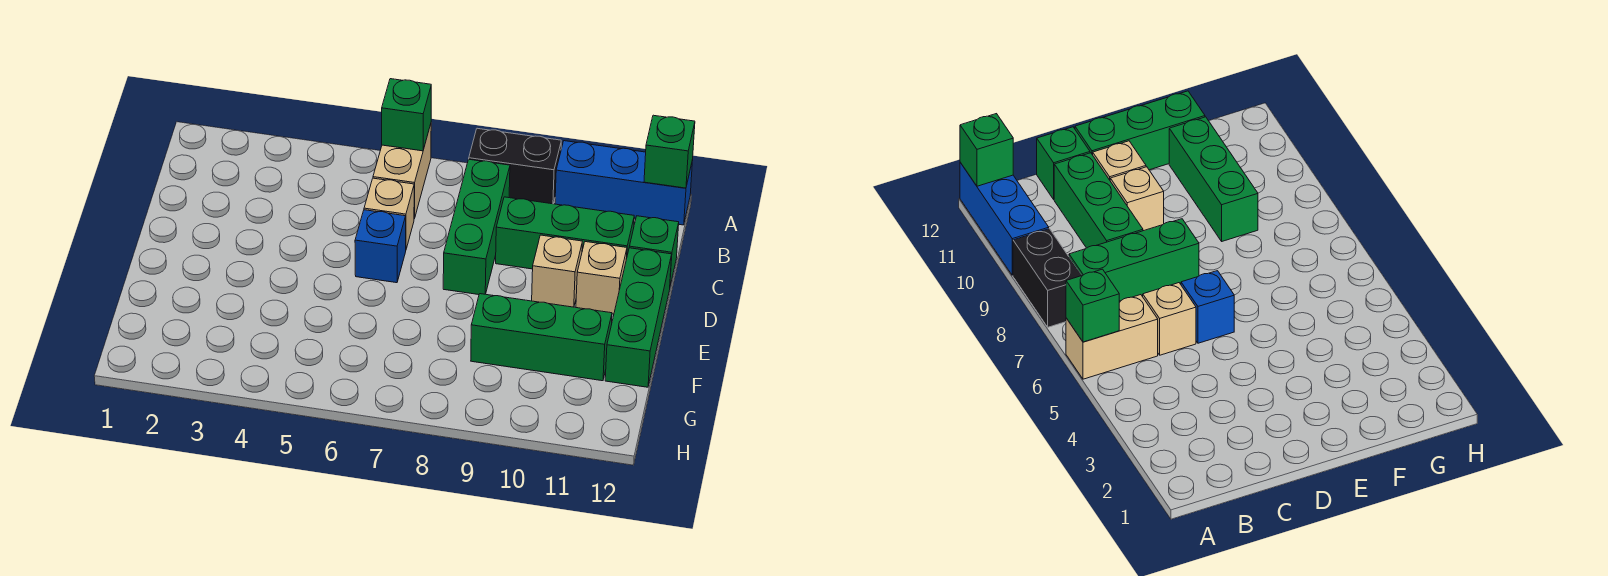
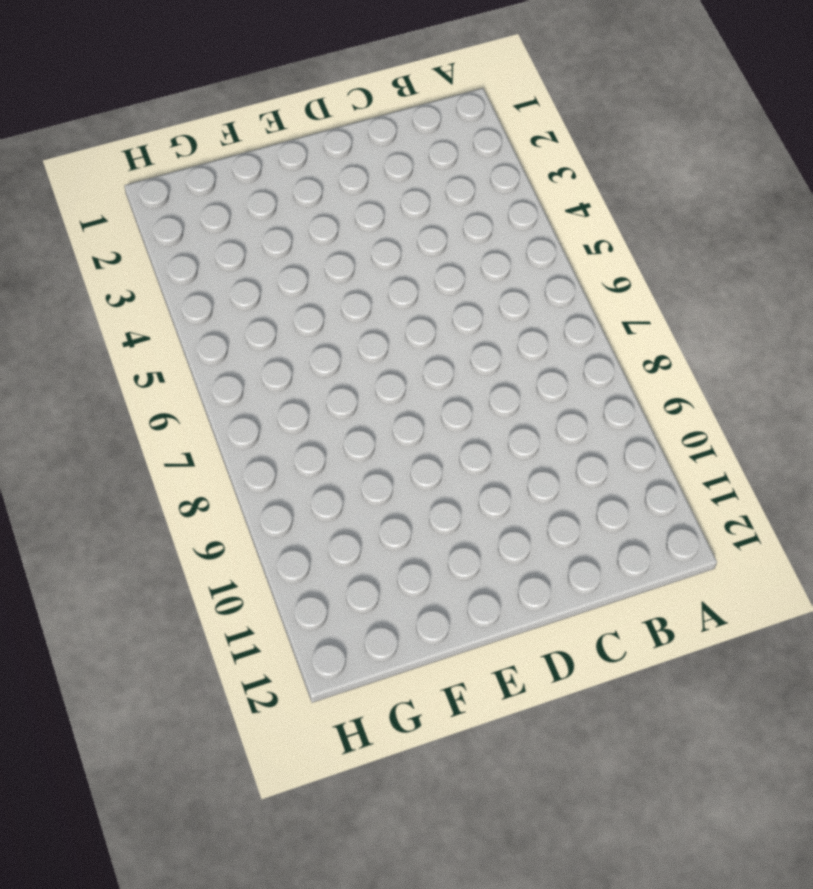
none -> tan 1x2 brick [373,124,431,219]
none -> black 1x2 brick [469,128,561,204]
none -> blue 1x3 brick [555,141,693,225]

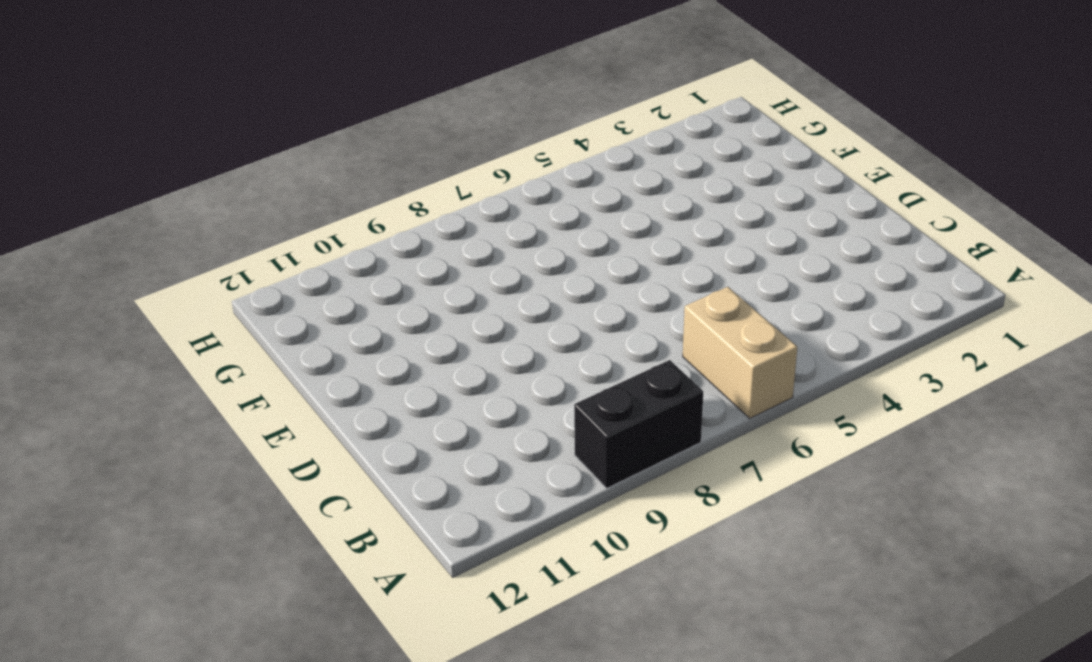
none -> blue 1x3 brick [555,141,693,225]
none -> green 1x3 brick [443,159,510,295]
none -> tan 1x1 brick [364,178,414,249]

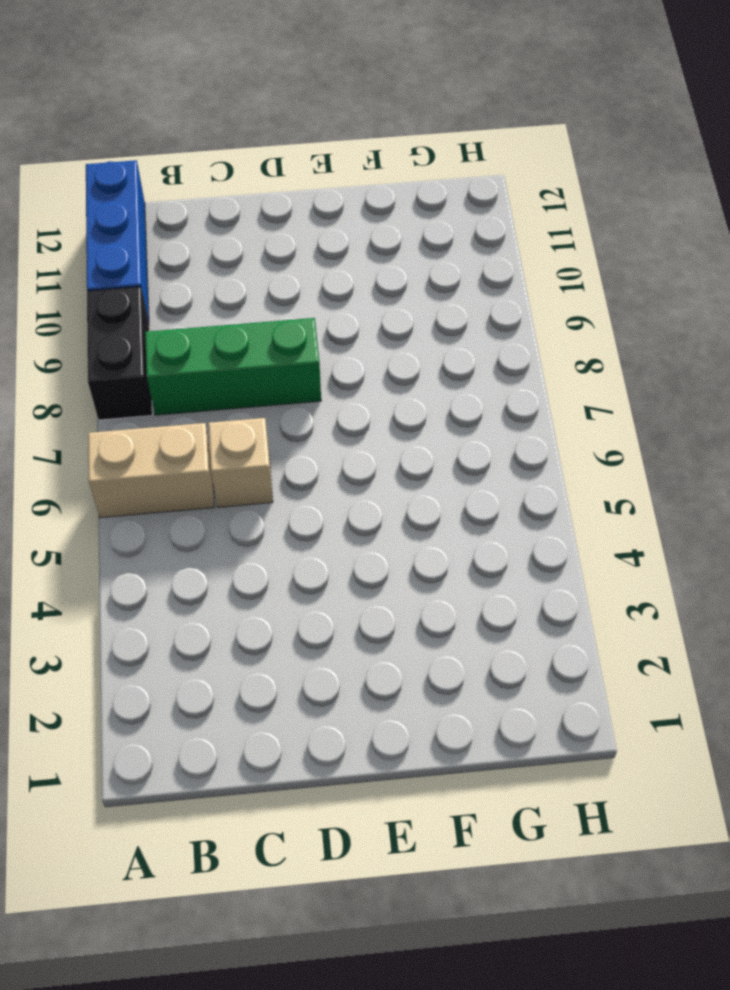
none -> green 1x3 brick [496,197,634,269]
none -> green 1x1 brick [629,216,679,286]
none -> blue 1x1 brick [355,210,406,283]

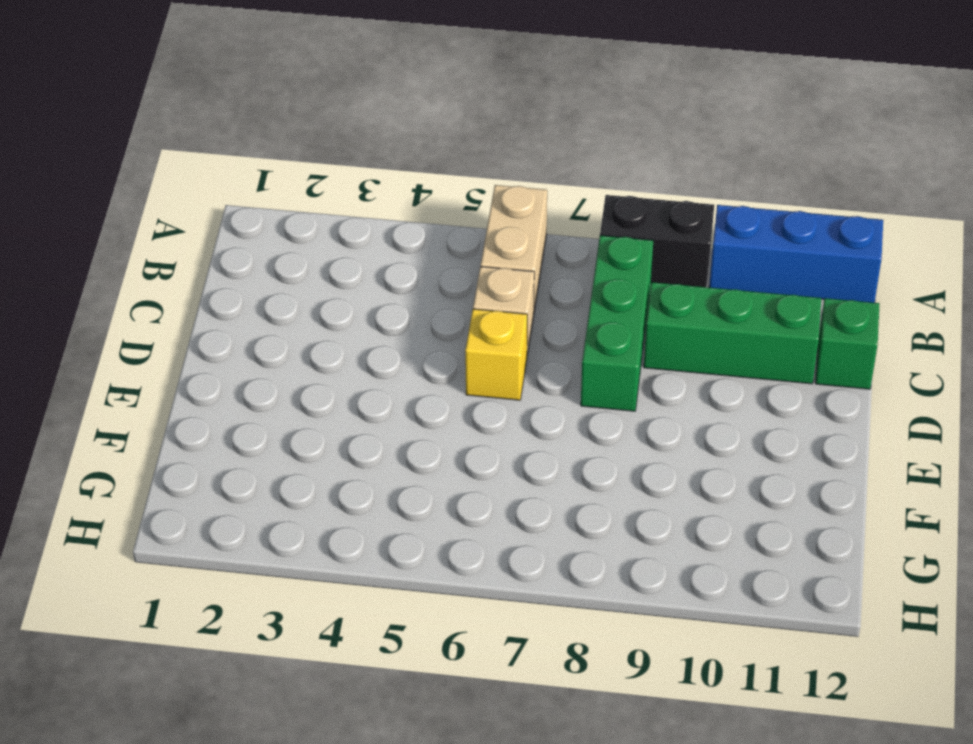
yellow 1x1 brick [465,309,527,400] -> blue 1x1 brick [355,210,406,283]
none -> tan 1x1 brick [532,235,582,307]
none -> tan 1x1 brick [576,242,627,314]
none -> green 1x3 brick [605,248,672,387]

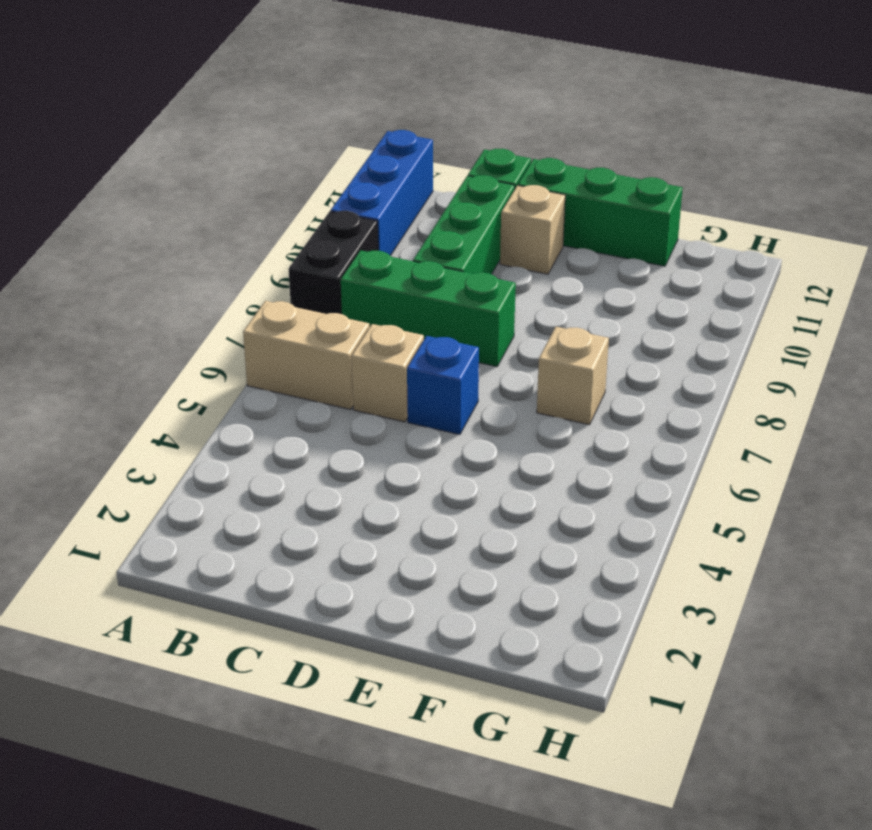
tan 1x1 brick [537,327,609,425] -> tan 1x1 brick moved to [532,235,582,307]
none -> green 1x3 brick [471,294,612,381]
none -> green 1x1 brick [382,79,431,151]
none -> green 1x1 brick [644,115,695,188]

